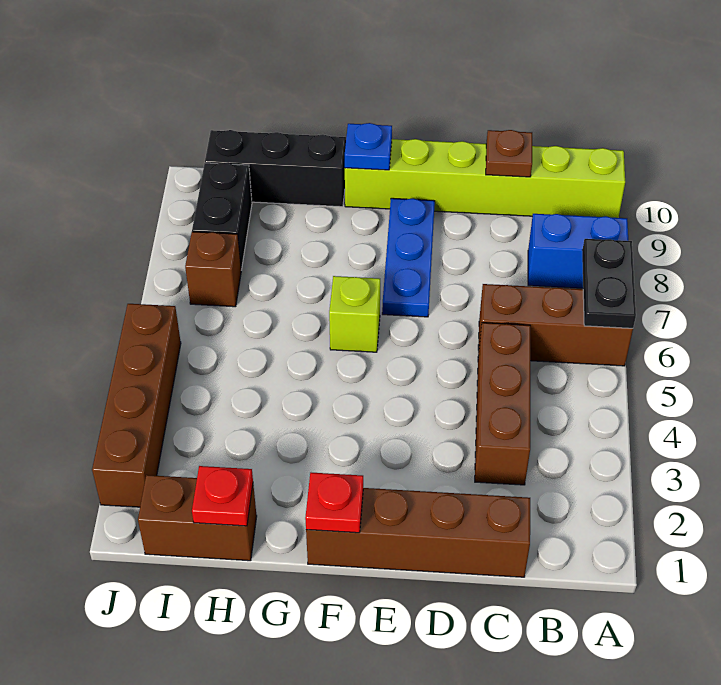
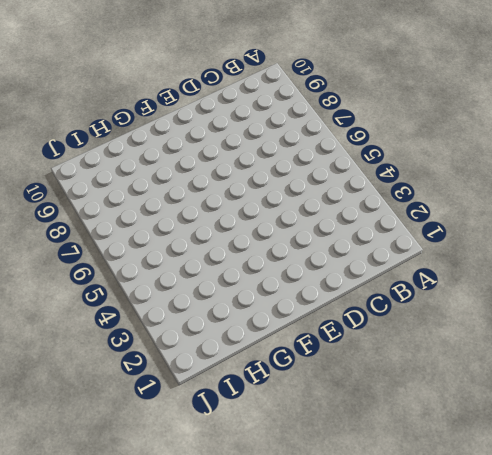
none -> brown 1x3 brick [478,284,633,366]
none -> blue 1x2 brick [528,214,628,288]
none -> lime 1x6 brick [345,139,625,218]

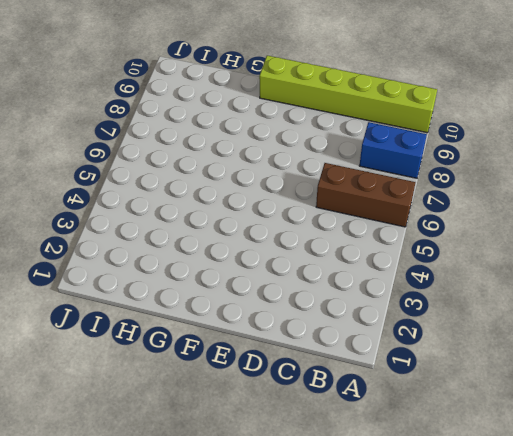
none -> brown 1x4 brick [306,488,530,577]
none -> brown 1x3 brick [475,323,530,485]
none -> blue 1x3 plate [382,198,435,317]

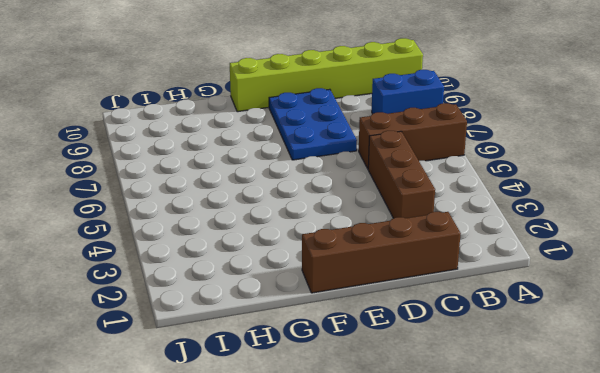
blue 2x3 plate [269,88,357,160] -> blue 1x3 plate [382,198,435,317]
none -> lime 1x1 brick [329,276,380,352]
none -> black 1x3 brick [205,130,346,207]
none -> brown 1x2 brick [138,475,257,561]

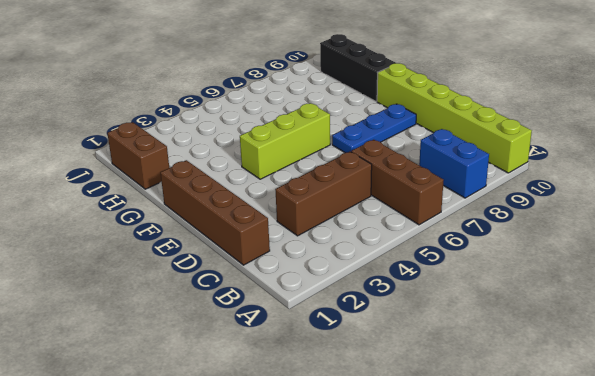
lime 1x3 brick [240,103,330,179] -> lime 1x1 brick [329,276,380,352]
none -> brown 1x1 brick [185,232,241,307]
none -> black 1x2 brick [192,163,252,270]
none -> brown 1x4 brick [92,304,181,507]

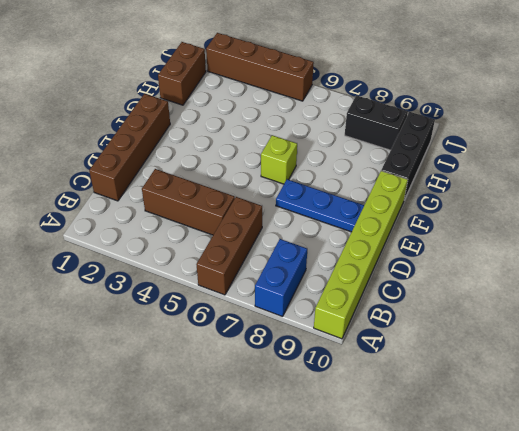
none -> brown 1x1 brick [185,232,241,307]
none -> black 1x2 plate [582,239,636,328]
none -> brown 1x1 plate [486,130,532,177]

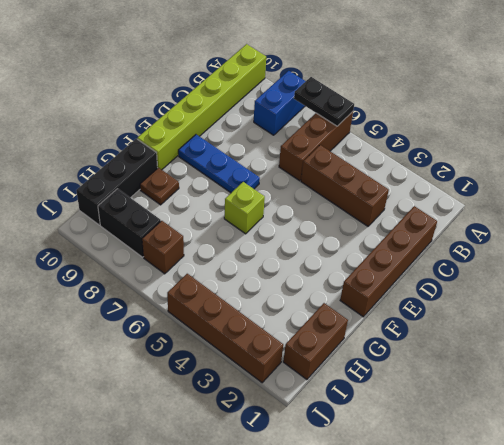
brown 1x1 plate [140,168,179,205] -> brown 1x1 plate moved to [486,130,532,177]
none -> red 1x1 plate [305,473,363,533]
none -> blue 1x1 plate [345,123,392,170]
none -> red 1x1 plate [192,466,253,526]

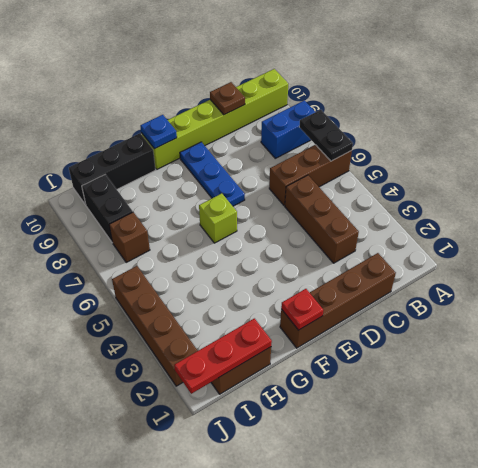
red 1x3 plate [174,318,272,394] -> red 1x1 plate [192,466,253,526]

